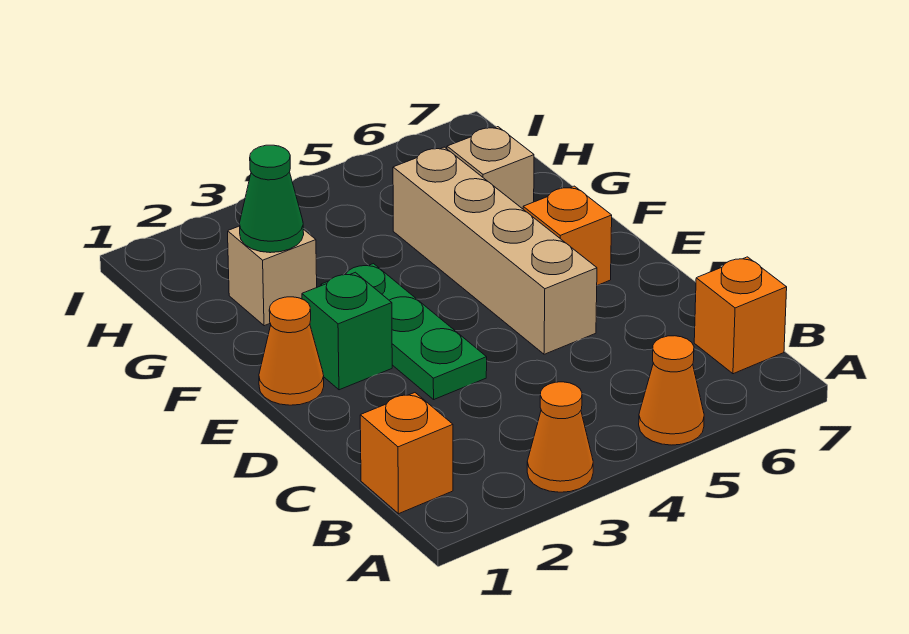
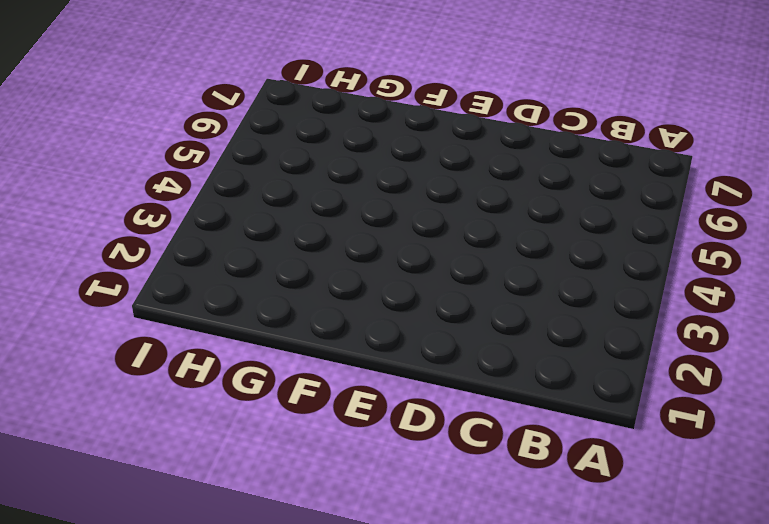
none -> orange 1x1 cone [527,382,593,492]
none -> orange 1x1 cone [639,336,704,445]
none -> orange 1x1 brick [360,393,453,514]

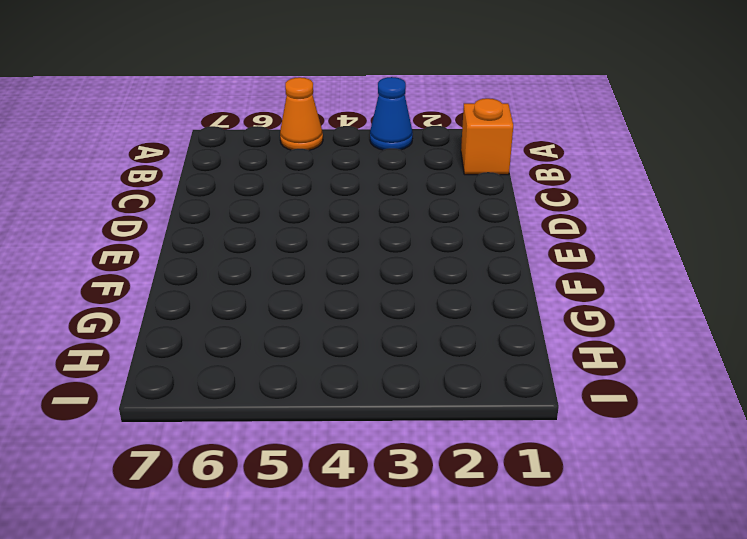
blue 1x1 cone [370,77,413,150] -> orange 1x1 cone [527,382,593,492]
none -> orange 1x1 brick [694,257,787,374]
none -> green 1x3 plate [321,264,487,399]
none -> tan 1x4 brick [393,147,597,354]

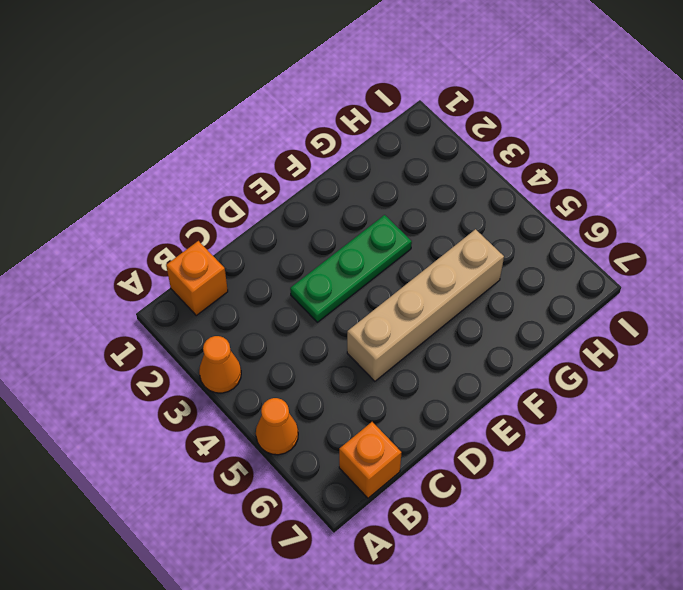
none -> orange 1x1 cone [259,297,324,405]
none -> green 1x1 brick [302,272,392,390]
none -> orange 1x1 brick [523,186,612,285]

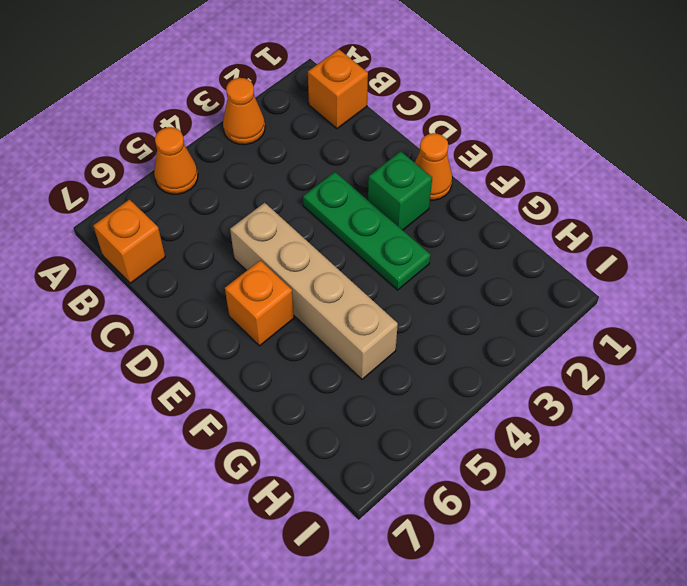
none -> tan 1x1 brick [228,226,317,326]
none -> tan 1x1 brick [447,127,534,209]
none -> green 1x1 cone [240,145,304,253]

